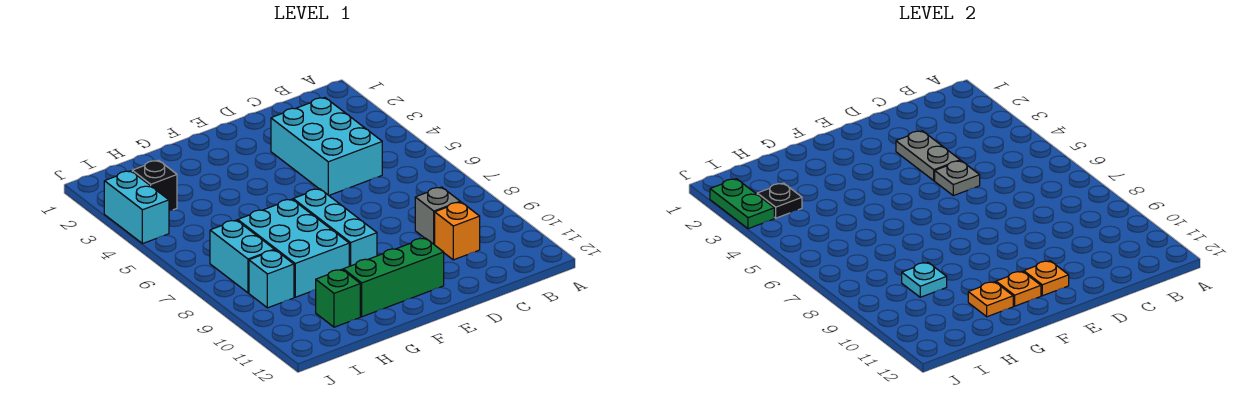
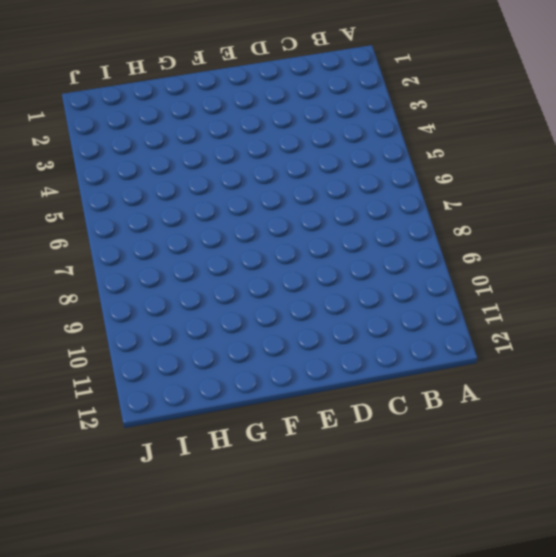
none -> cyan 2x3 brick [271,98,382,195]
none -> grey 1x1 brick [415,187,460,245]
none -> orange 1x1 brick [435,202,480,260]

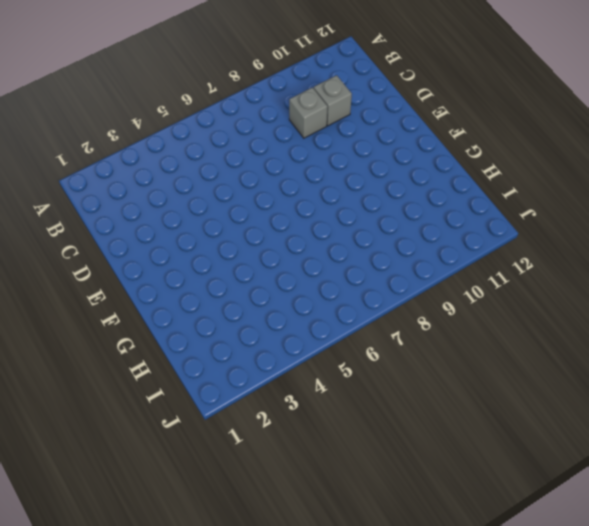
grey 1x1 brick [314,75,352,126] -> orange 1x1 brick [435,202,480,260]
none -> cyan 2x3 brick [271,98,382,195]
none -> green 1x3 brick [343,238,444,317]
none -> cyan 1x3 brick [293,189,377,266]

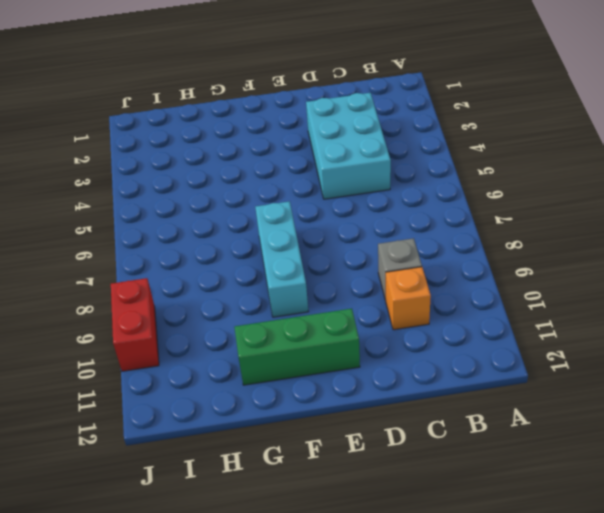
red 1x2 brick [111,278,159,371] -> none
none -> cyan 2x3 brick [238,199,349,297]
none -> green 1x1 brick [316,269,360,327]
none -> black 1x1 brick [132,160,177,211]

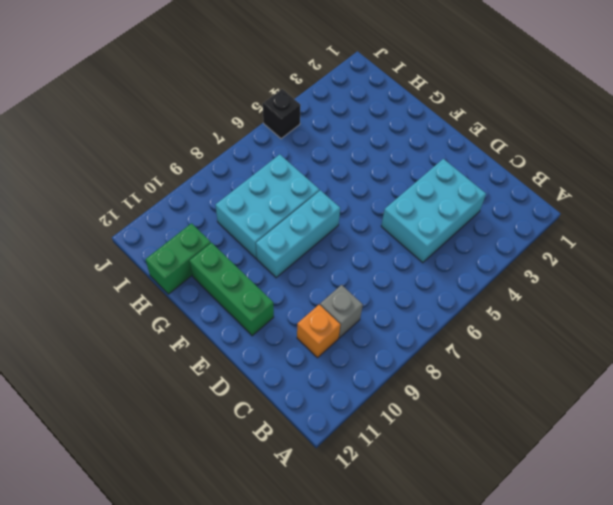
green 1x2 brick [146,223,211,294] -> green 1x1 brick [316,269,360,327]
black 1x1 brick [263,89,301,139] -> black 1x1 brick moved to [132,160,177,211]
none -> cyan 1x2 brick [210,220,274,293]
none -> cyan 1x1 brick [249,250,294,308]
none -> cyan 1x2 brick [104,171,169,244]

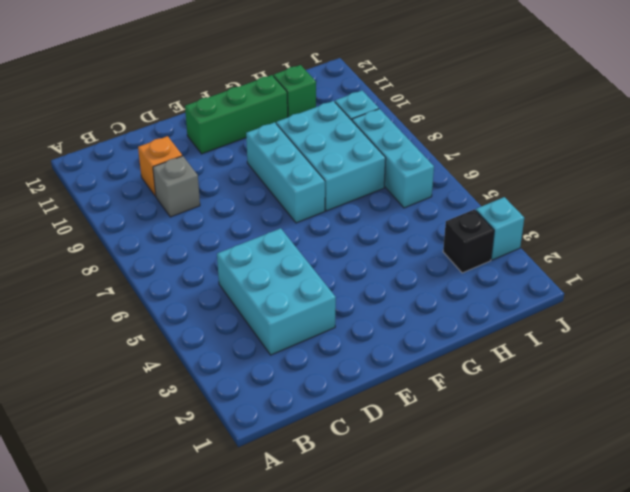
cyan 1x3 brick [352,109,434,208] -> cyan 1x2 brick [210,220,274,293]
cyan 1x1 brick [476,197,524,260] -> cyan 1x2 brick [104,171,169,244]
none -> grey 1x2 plate [896,131,960,181]
none -> grey 1x1 plate [935,161,980,196]
none -> orange 1x1 plate [1024,261,1069,296]

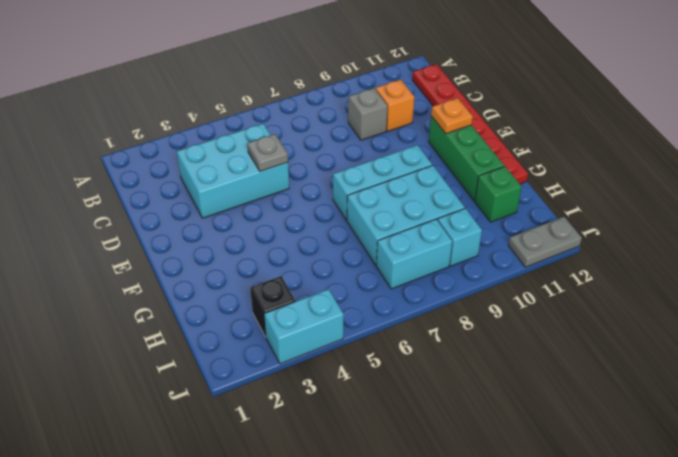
red 1x6 plate [412,64,528,184] -> none
grey 1x2 plate [508,217,582,267] -> grey 1x2 plate moved to [896,131,960,181]
none -> orange 1x1 plate [996,271,1041,306]
none -> orange 1x1 plate [968,282,1013,317]
none -> cyan 1x1 plate [902,262,947,297]

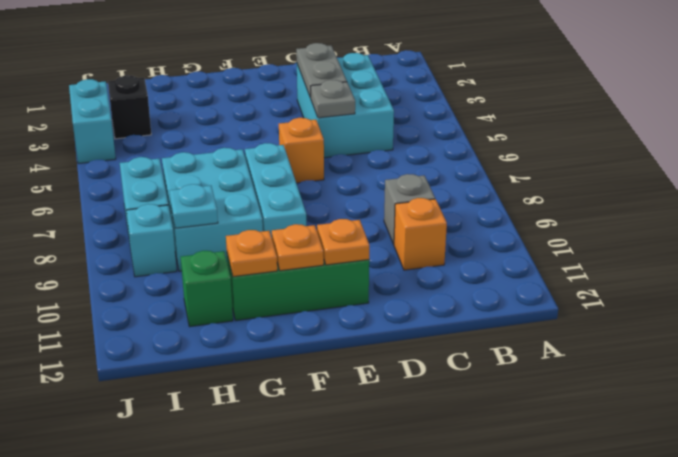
orange 1x1 brick [279,118,324,183] -> none
none -> black 1x1 plate [757,183,802,218]
none -> green 1x2 plate [710,179,774,229]

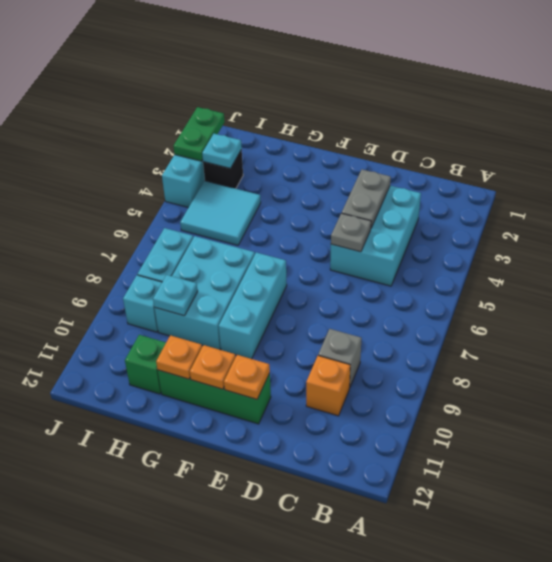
cyan 2x2 tile [180,181,261,245] -> none
cyan 1x1 plate [202,134,242,168] -> black 1x1 plate [757,183,802,218]

